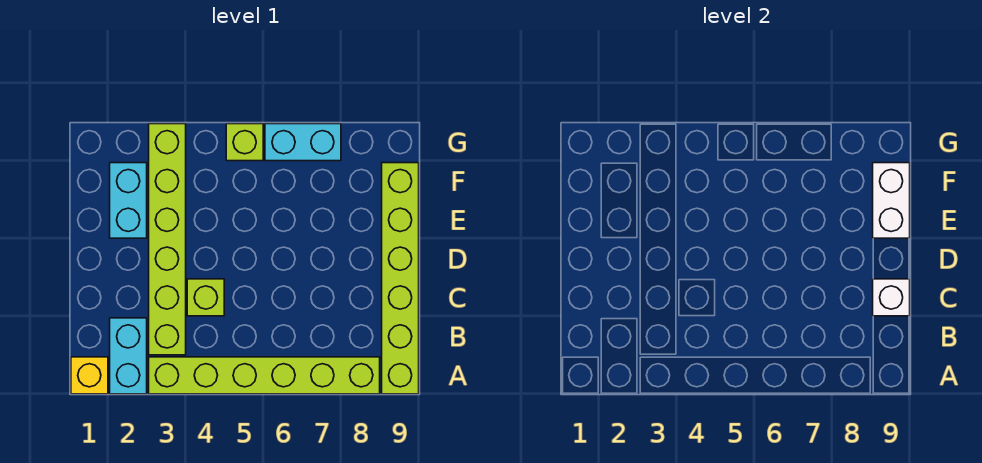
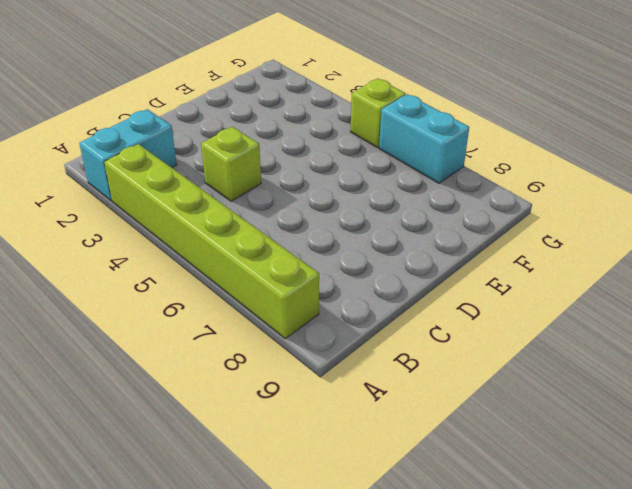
none -> yellow 1x1 brick [71,357,108,394]
none -> lime 1x6 brick [382,163,419,394]

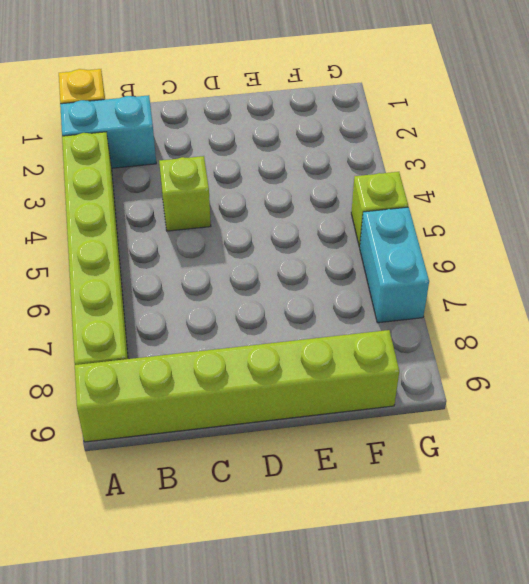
none -> lime 1x6 brick [149,124,186,355]
none -> cyan 1x2 brick [110,163,147,238]

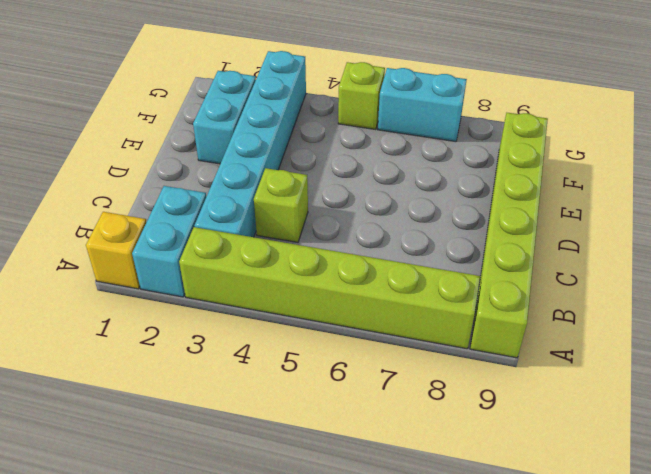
cyan 1x6 brick [194,51,306,237] -> lime 1x6 brick [149,124,186,355]
none -> white 1x1 brick [873,279,910,316]
none -> white 1x2 brick [873,163,910,238]

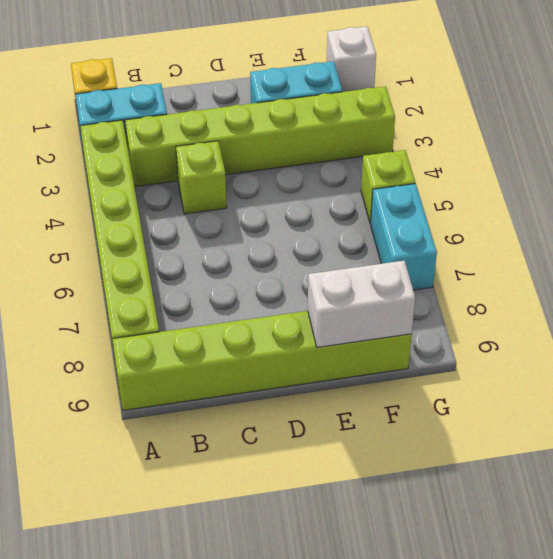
white 1x1 brick [327,26,376,92] -> white 1x1 brick moved to [873,279,910,316]

